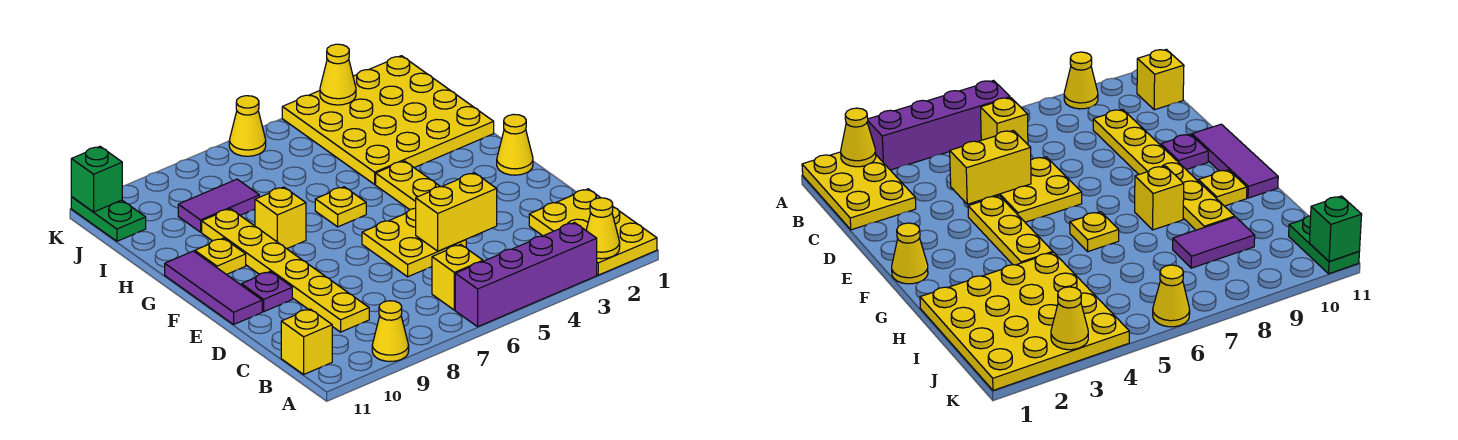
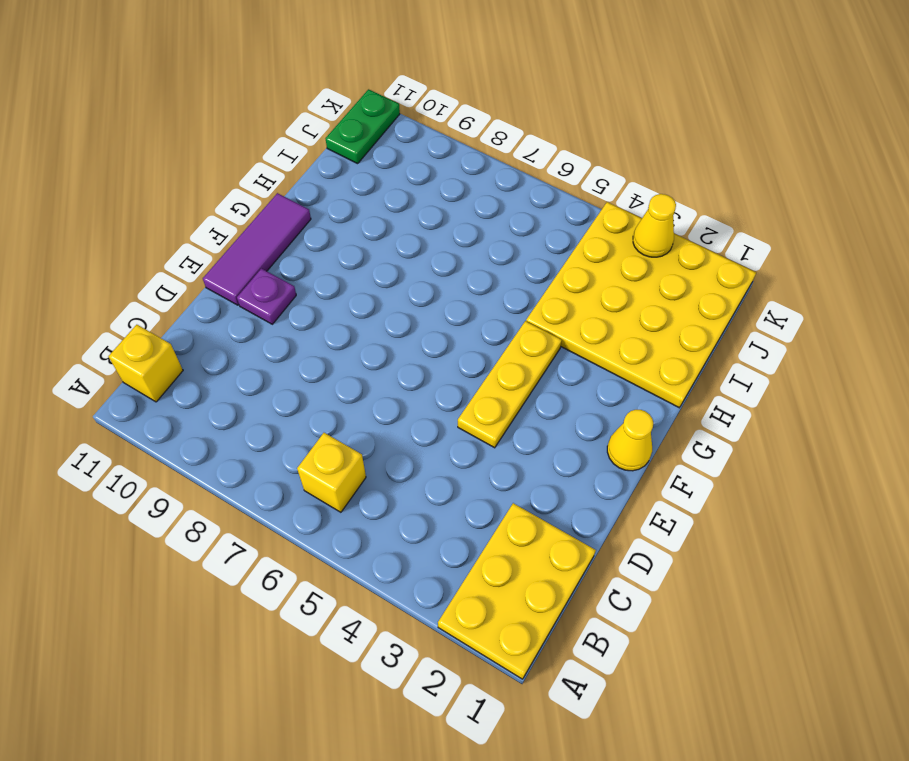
none -> purple 1x4 brick [455,223,597,327]
none -> yellow 1x1 cone [372,301,409,361]
none -> yellow 1x6 plate [202,209,369,332]

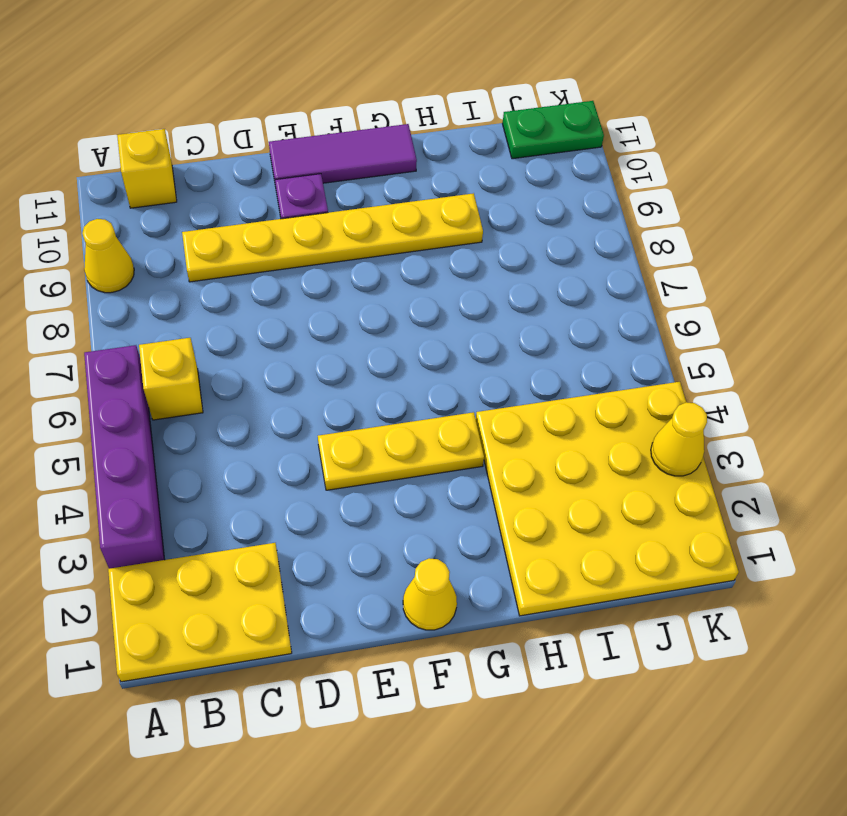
none -> yellow 2x2 plate [362,208,466,277]
none -> yellow 1x1 plate [315,187,366,227]
none -> yellow 1x1 brick [255,187,306,249]

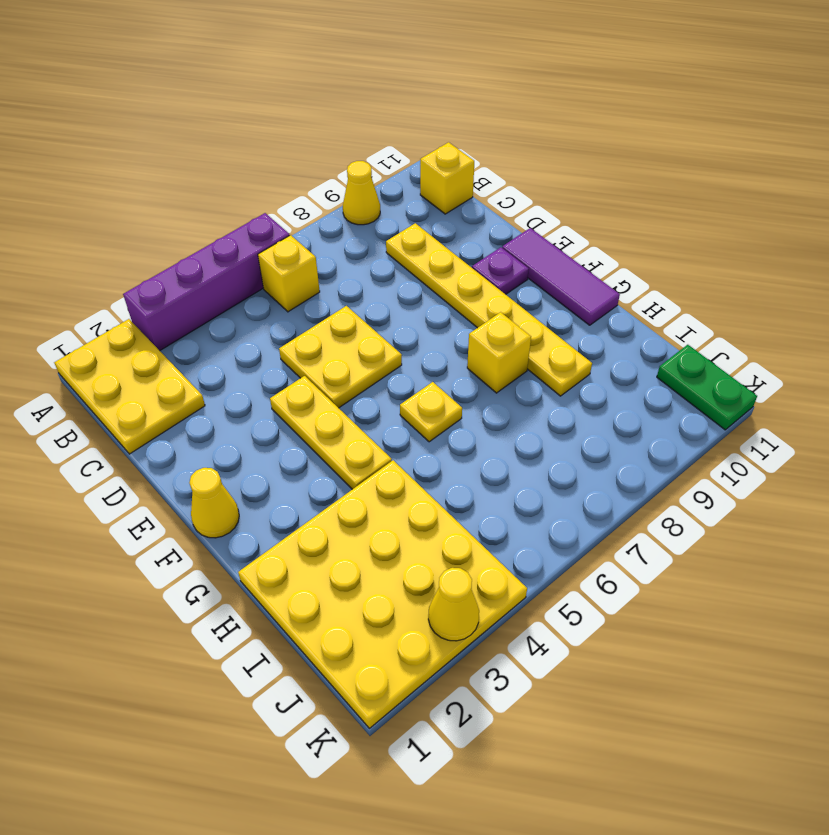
none -> yellow 1x1 plate [195,238,246,275]
none -> purple 1x2 tile [178,179,259,232]
none -> yellow 1x1 cone [229,96,266,156]

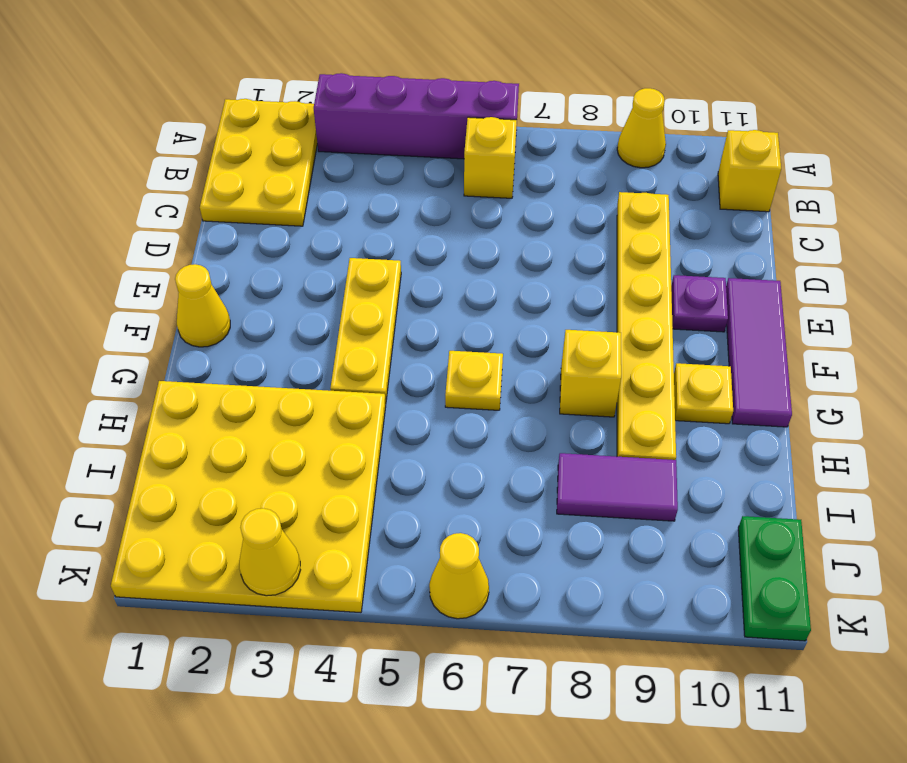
none -> yellow 2x2 plate [362,208,466,277]
none -> yellow 1x1 cone [586,198,620,259]
none -> yellow 1x2 brick [416,173,497,251]

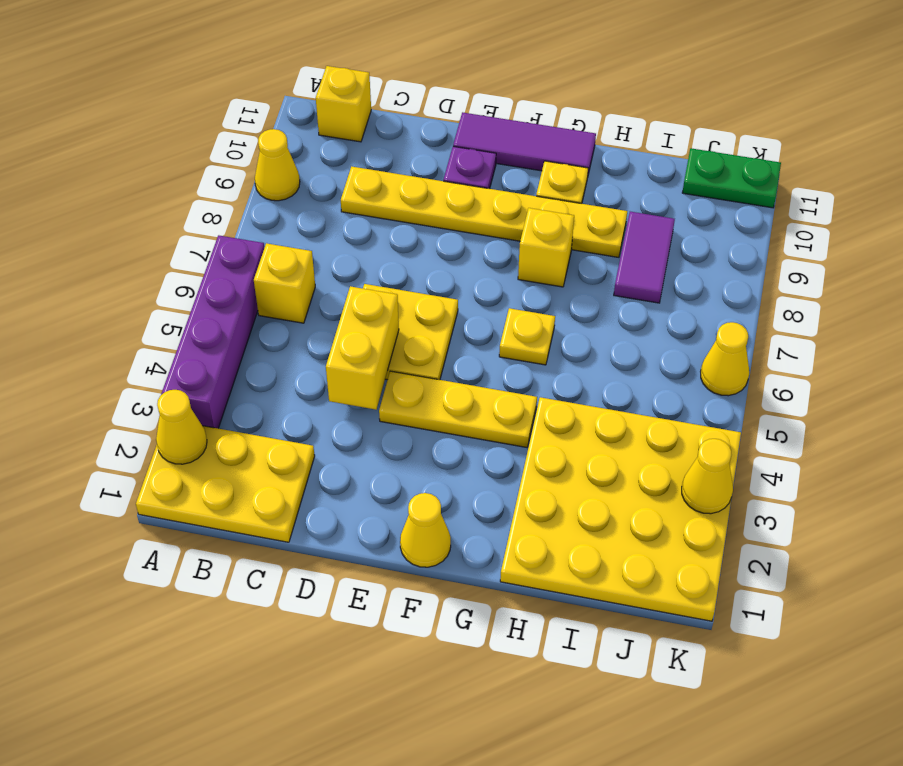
none -> green 1x1 brick [71,147,122,212]

